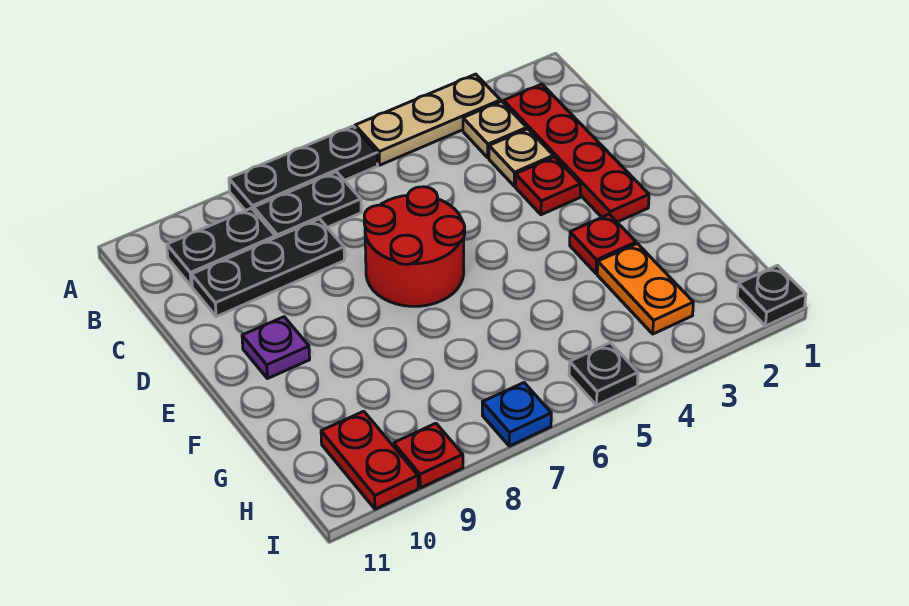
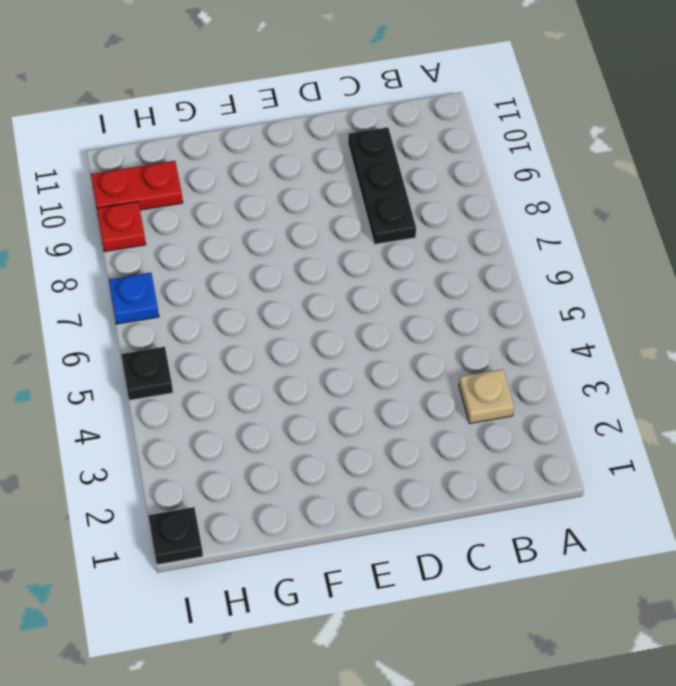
none -> tan 1x3 plate [355,74,500,165]
none -> black 1x3 plate [229,126,378,211]
none -> red 1x4 plate [504,84,649,222]

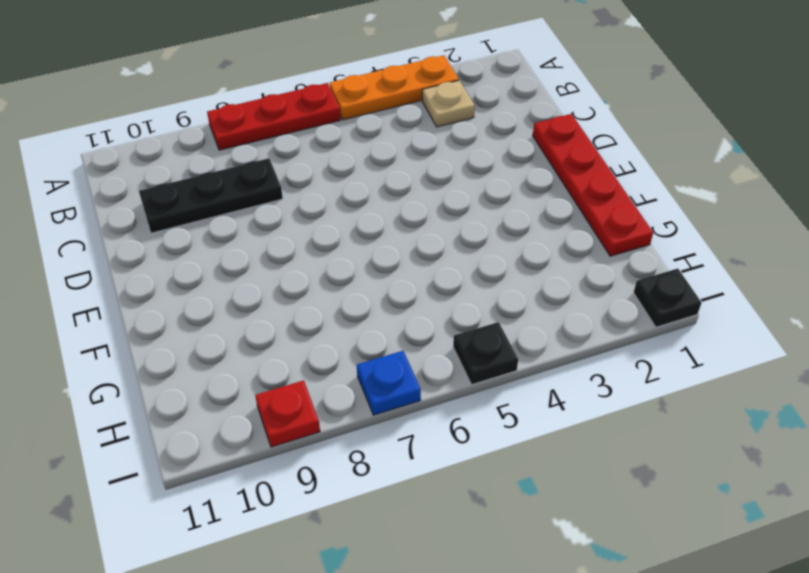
orange 1x3 plate [330,55,459,120] -> tan 1x3 plate [355,74,500,165]
red 1x3 plate [207,83,341,150] -> black 1x3 plate [229,126,378,211]
red 1x4 plate [533,114,653,256] -> red 1x4 plate moved to [504,84,649,222]
none -> black 1x2 plate [254,172,361,238]
none -> black 1x2 plate [167,208,275,286]
none -> tan 1x1 plate [489,129,553,186]

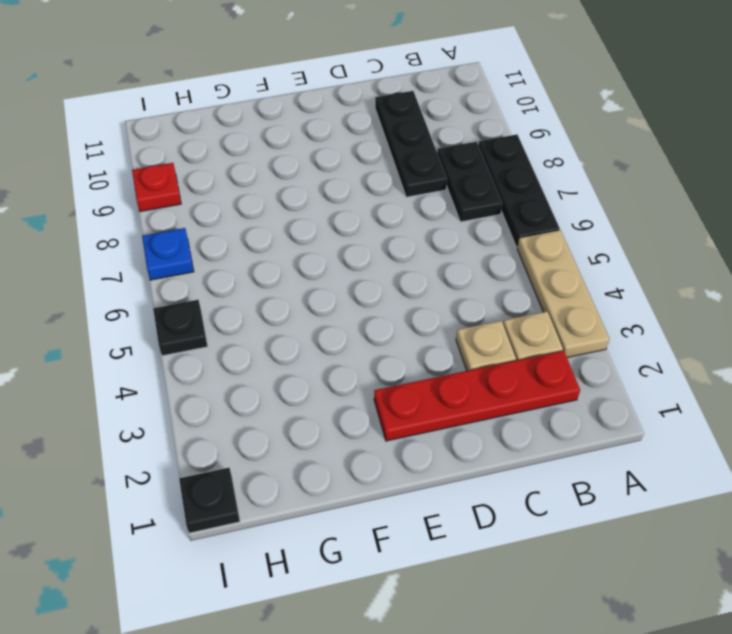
none -> black 1x2 plate [167,208,275,286]
none -> red 1x1 plate [515,157,581,215]
none -> red 2x2 round brick [364,187,465,306]

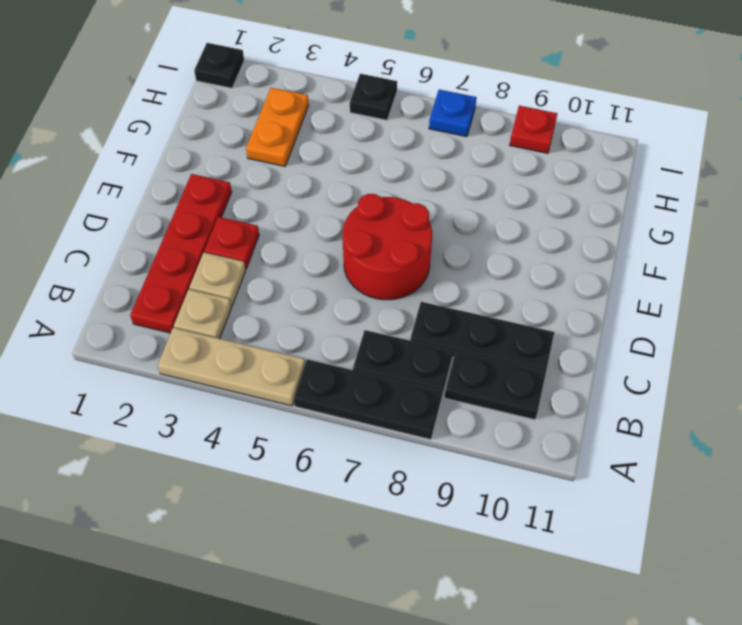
none -> purple 1x1 plate [242,317,310,379]
none -> red 1x1 plate [570,214,636,273]
none -> red 1x2 plate [321,411,418,509]

